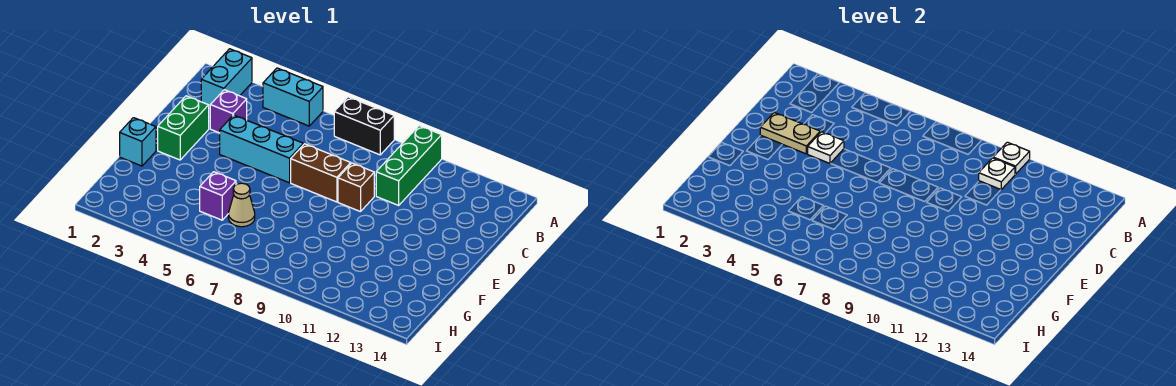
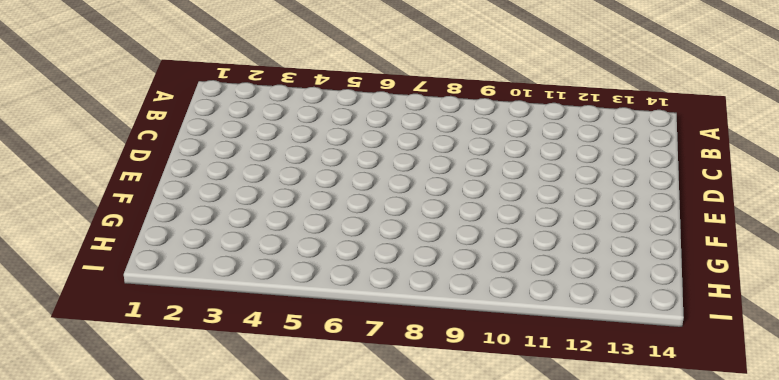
none -> cyan 1x2 brick [201,49,252,107]
none -> cyan 1x2 brick [263,68,323,126]
none -> black 1x2 brick [334,97,394,155]

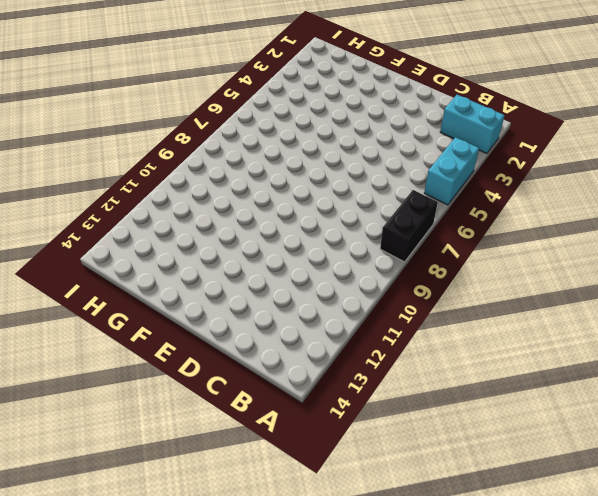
none -> green 1x3 brick [376,126,442,205]
none -> purple 1x1 brick [210,90,247,133]
none -> green 1x2 brick [158,96,209,160]

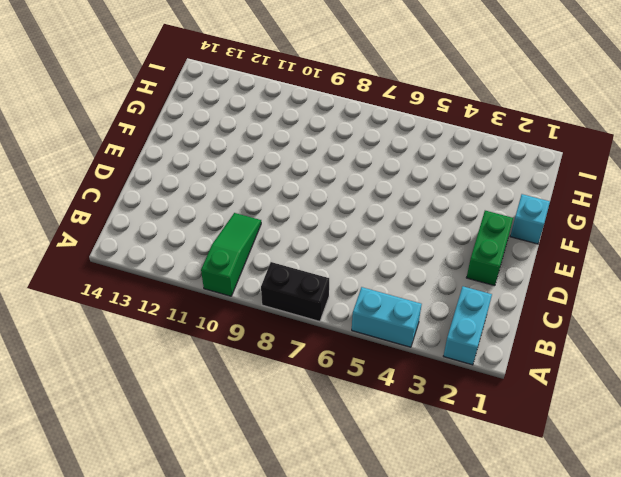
green 1x3 slope [201,213,261,296] -> green 1x3 brick [376,126,442,205]
none -> purple 1x1 brick [210,90,247,133]
none -> cyan 1x3 brick [220,115,303,183]
none -> brown 1x2 brick [291,144,351,202]

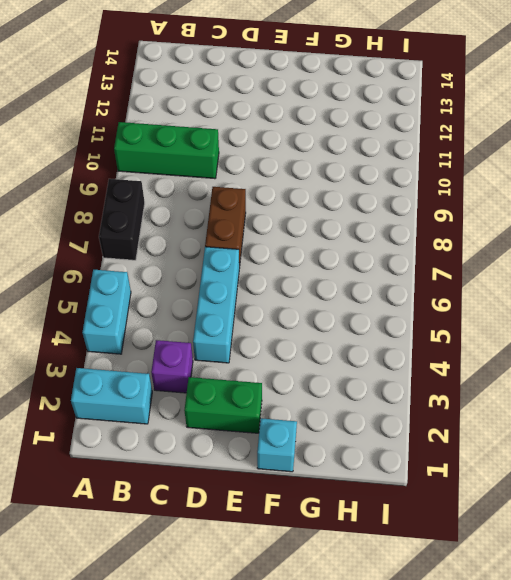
none -> brown 1x1 brick [338,163,374,212]
none -> purple 1x1 brick [200,172,236,220]
none -> tan 1x1 cone [228,183,255,227]

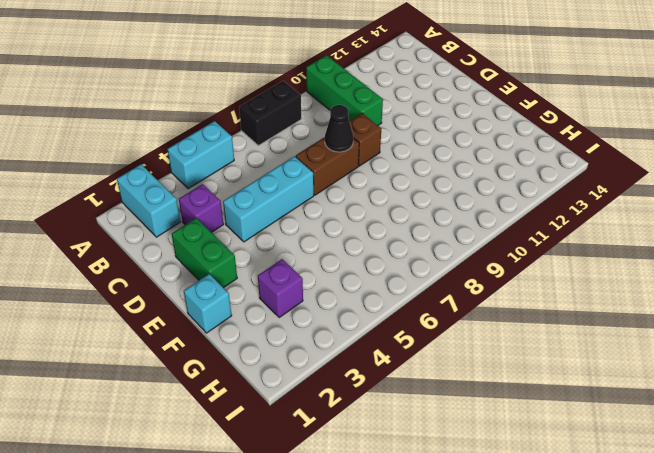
black 1x1 cone [325,105,353,152] -> none
purple 1x1 brick [258,259,303,318] -> purple 1x1 brick moved to [200,172,236,220]
none -> tan 1x1 cone [228,183,255,227]
none -> white 1x1 plate [993,142,1030,174]
none -> white 1x1 plate [979,158,1015,190]

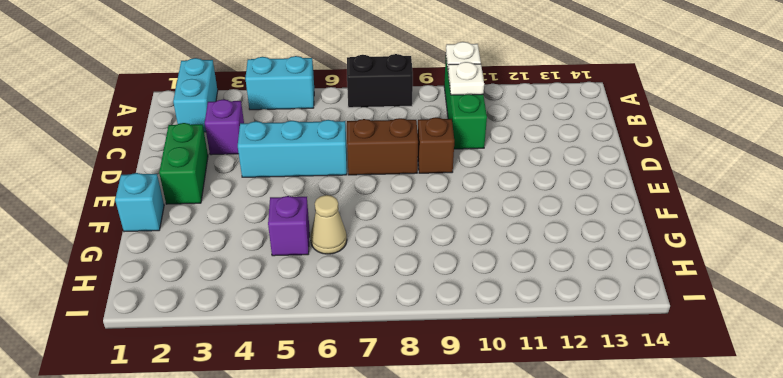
none -> tan 1x2 plate [760,113,820,154]
none -> white 1x1 plate [808,132,844,163]

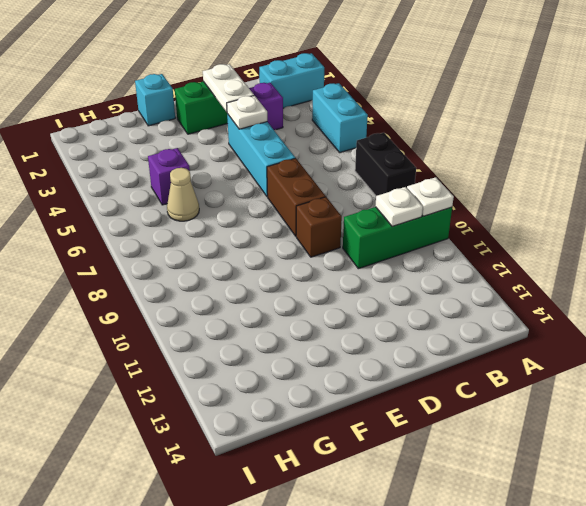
white 1x2 plate [203,64,254,112] -> tan 1x2 plate [760,113,820,154]

